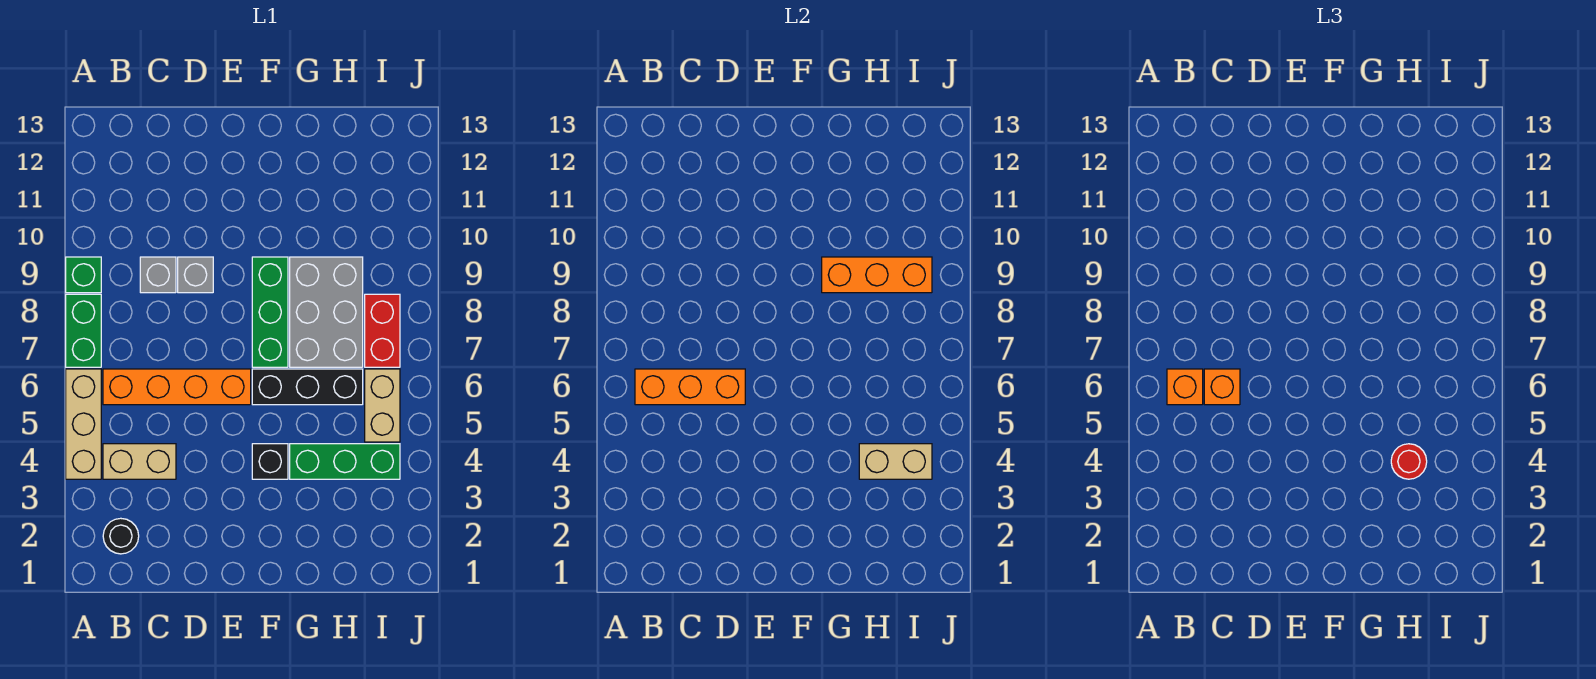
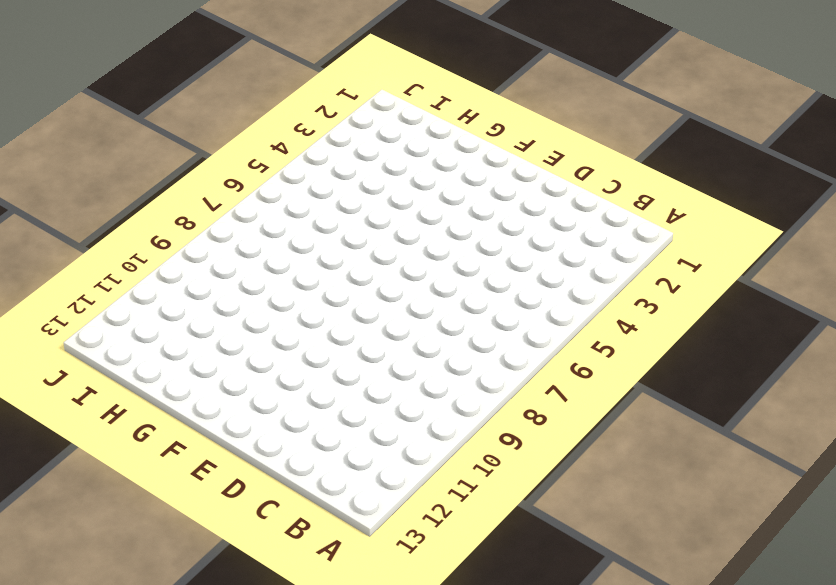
none -> tan 1x3 brick [66,369,101,479]
none -> green 1x2 brick [66,294,101,367]
none -> green 1x1 brick [66,257,101,293]

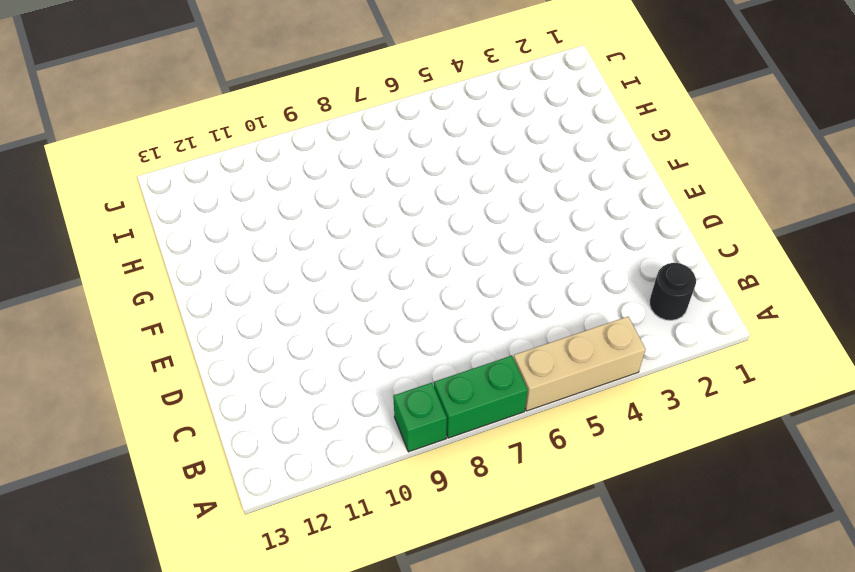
none -> tan 1x2 brick [103,444,176,479]
none -> orange 1x4 brick [103,369,251,405]
none -> grey 1x1 brick [140,257,176,293]

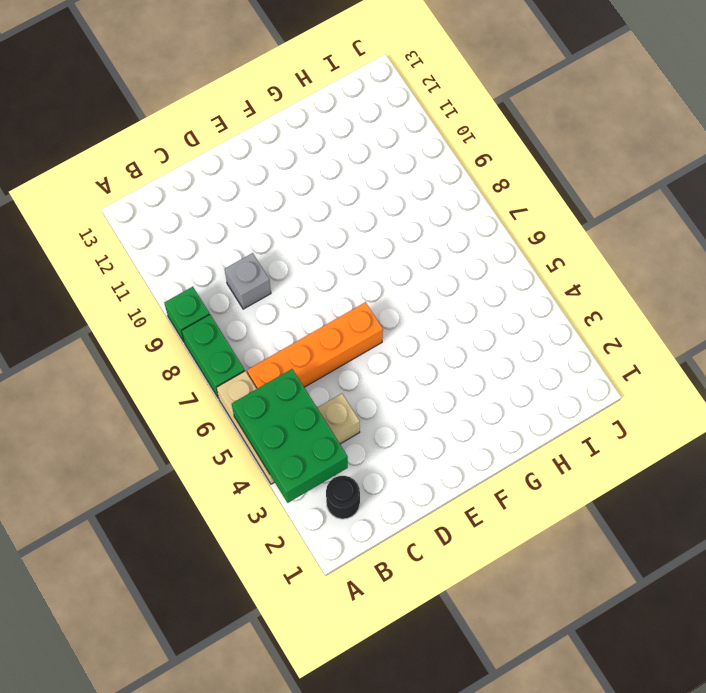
green 2x3 brick [232,369,348,503] -> none
none -> grey 1x1 brick [178,257,213,293]
none -> black 1x1 brick [252,444,288,479]
none -> black 1x3 brick [252,369,363,405]

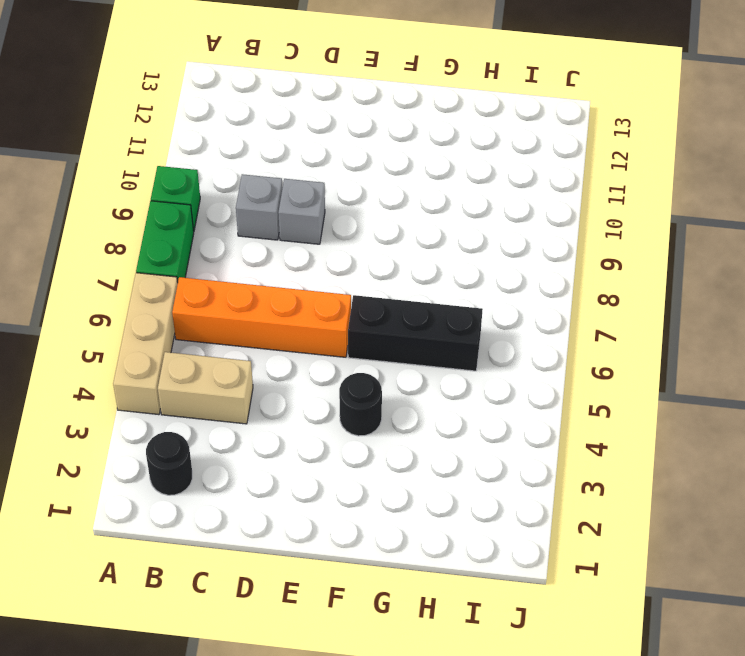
black 1x1 round brick [339,373,382,436] -> black 1x1 brick [252,444,288,479]
none -> green 1x3 brick [252,257,288,367]
none -> green 1x3 brick [290,444,400,479]
none -> grey 2x3 brick [290,257,363,367]

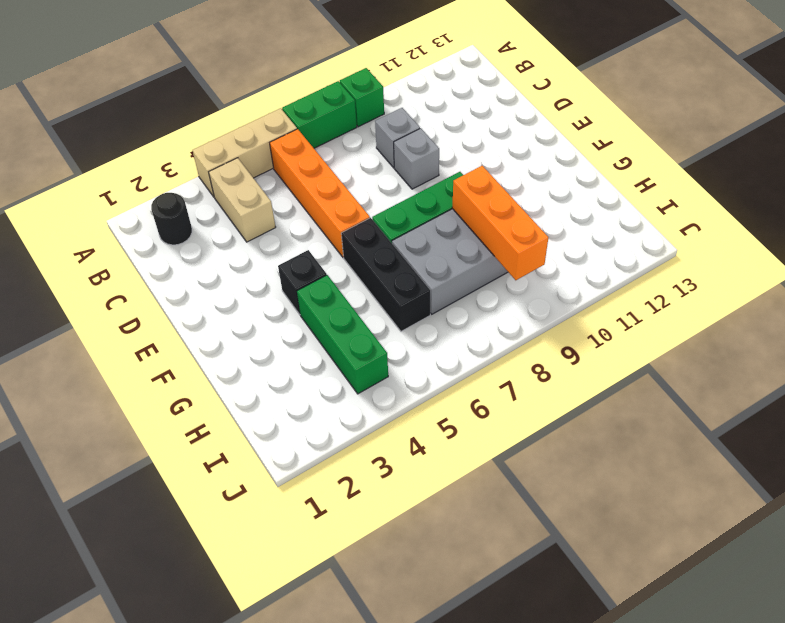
none -> tan 1x2 brick [365,369,400,442]
none -> red 1x2 brick [365,294,400,367]
none -> orange 1x3 brick [635,369,745,405]

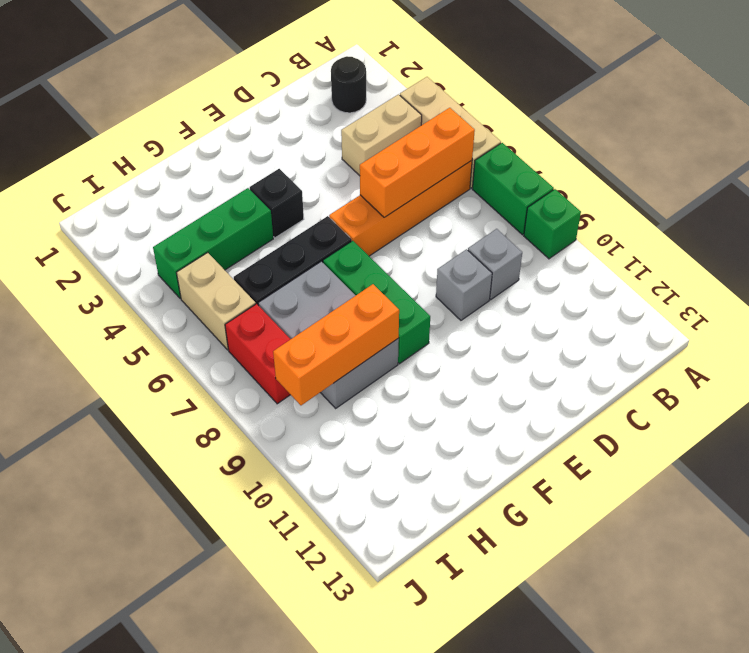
none -> tan 1x2 brick [859,444,932,479]
none -> orange 1x1 brick [1167,369,1203,405]
none -> orange 1x1 brick [1204,369,1240,405]

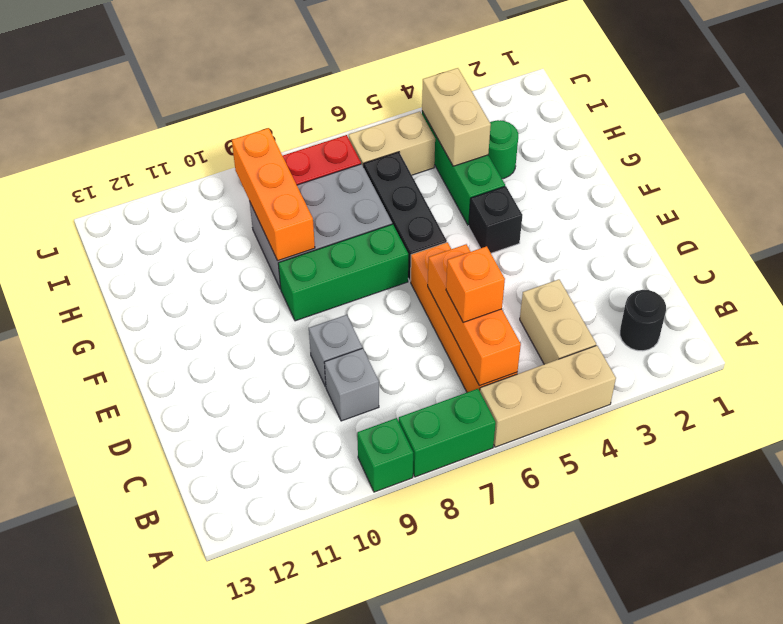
green 1x1 round brick [488,120,518,179] -> none
none -> orange 1x1 brick [1167,369,1203,405]
none -> red 1x1 round brick [1391,444,1427,479]

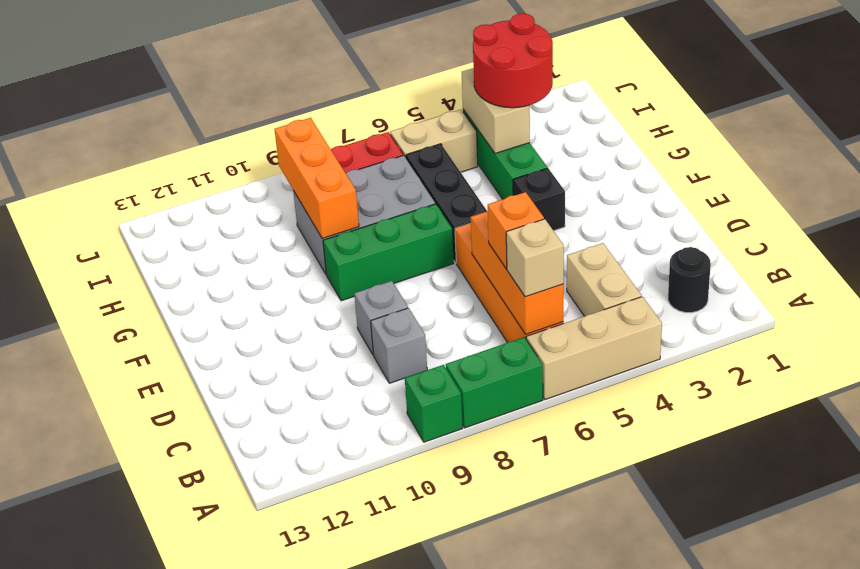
tan 1x1 brick [506,219,564,297] -> orange 1x1 brick [1167,369,1203,405]
red 2x2 round brick [473,13,553,108] -> red 1x1 round brick [1391,444,1427,479]

